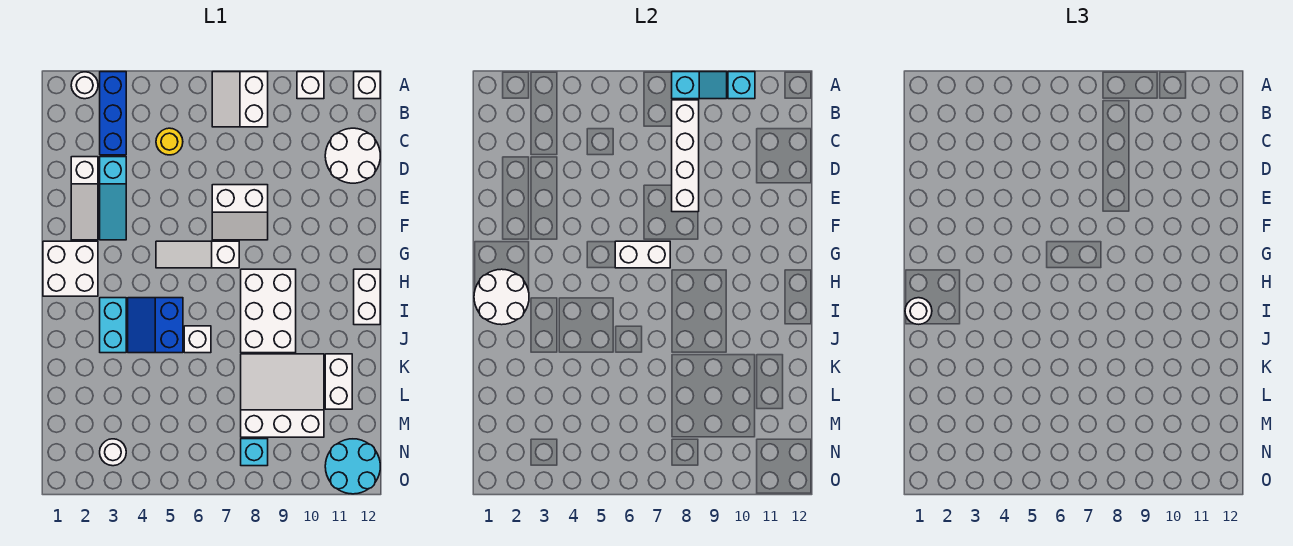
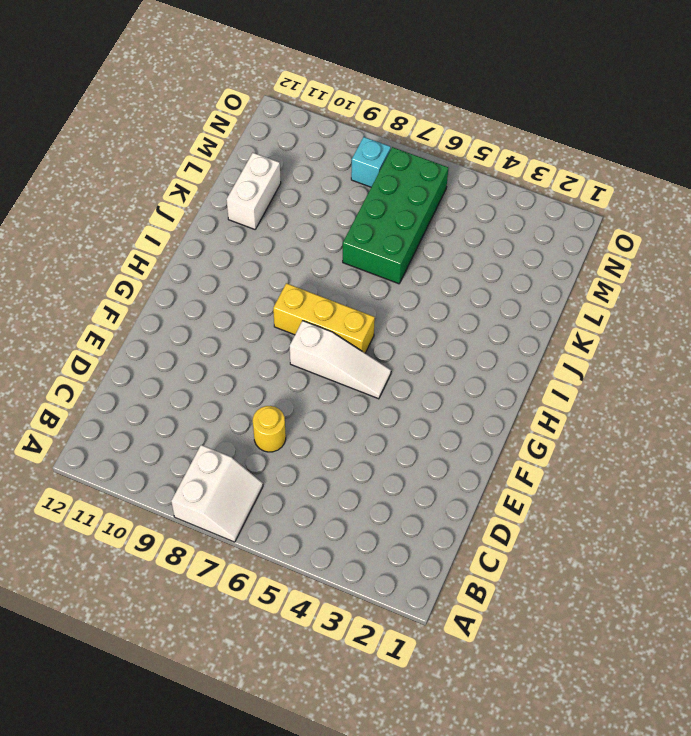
yellow 1x1 round brick [253,406,286,452] -> yellow 1x1 round brick moved to [156,128,183,155]
yellow 1x3 brick [273,283,375,353] -> white 2x3 brick [241,269,296,353]
green 2x4 brick [343,147,448,284] -> none
none -> white 1x1 round brick [71,72,98,99]
none -> blue 1x3 brick [100,72,126,155]
none -> white 1x1 brick [297,72,324,99]

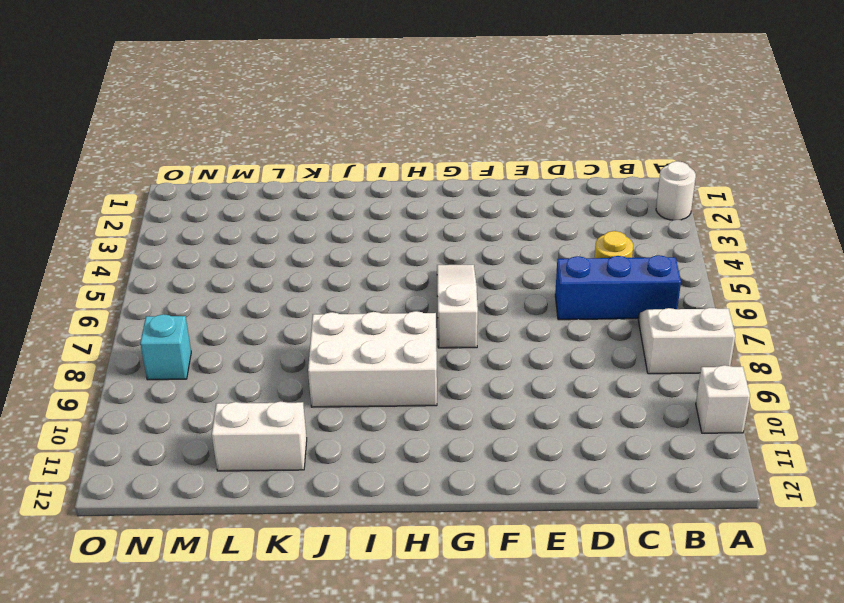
blue 1x3 brick [555,255,681,320] -> blue 1x3 brick moved to [100,72,126,155]
none -> white 1x1 brick [354,72,380,99]
none -> white 2x2 round brick [325,128,380,183]
none -> white 1x3 slope [71,157,98,240]

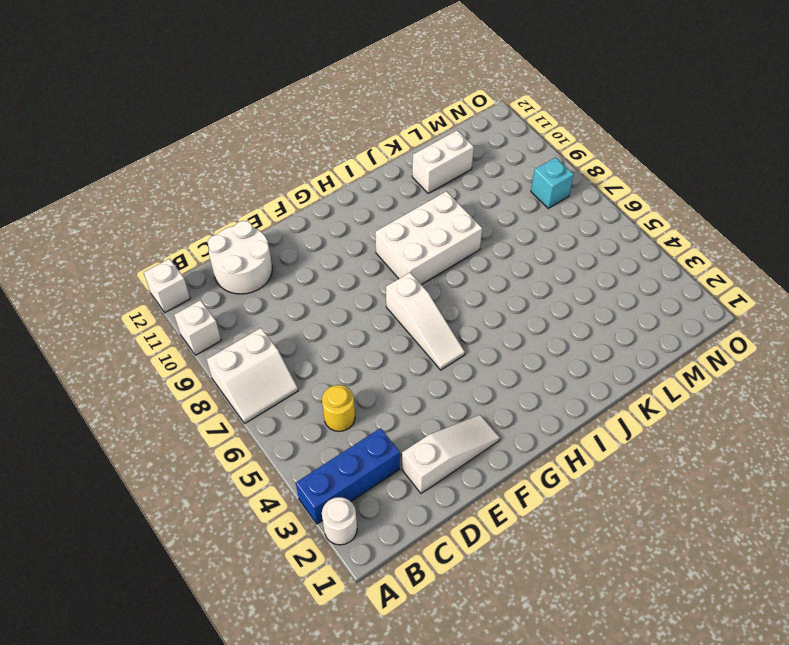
none -> cyan 1x3 slope [100,157,126,240]
none -> white 2x2 slope [212,185,268,240]
none -> white 2x2 brick [43,241,98,296]

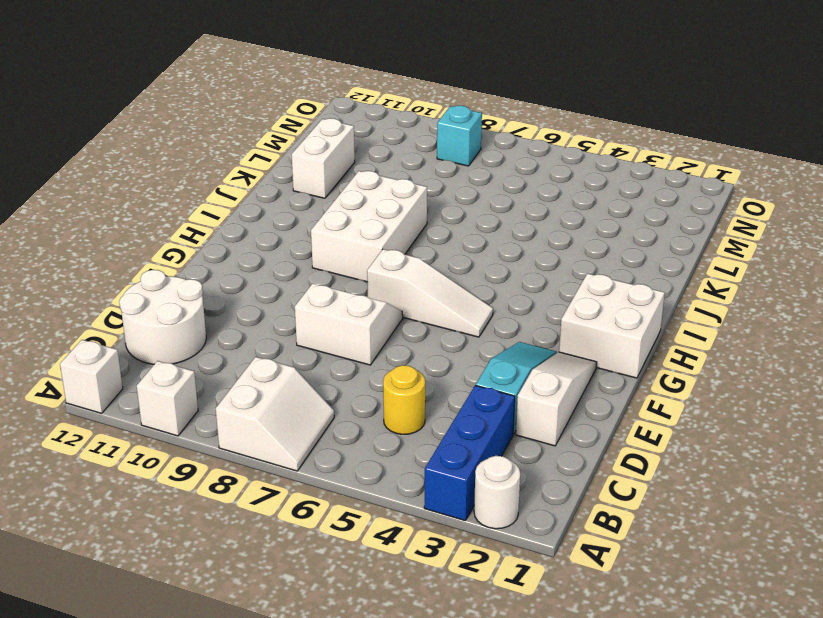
none -> white 1x2 brick [354,269,380,325]
none -> cyan 1x2 brick [100,298,126,353]
none -> blue 2x2 slope [128,298,183,353]

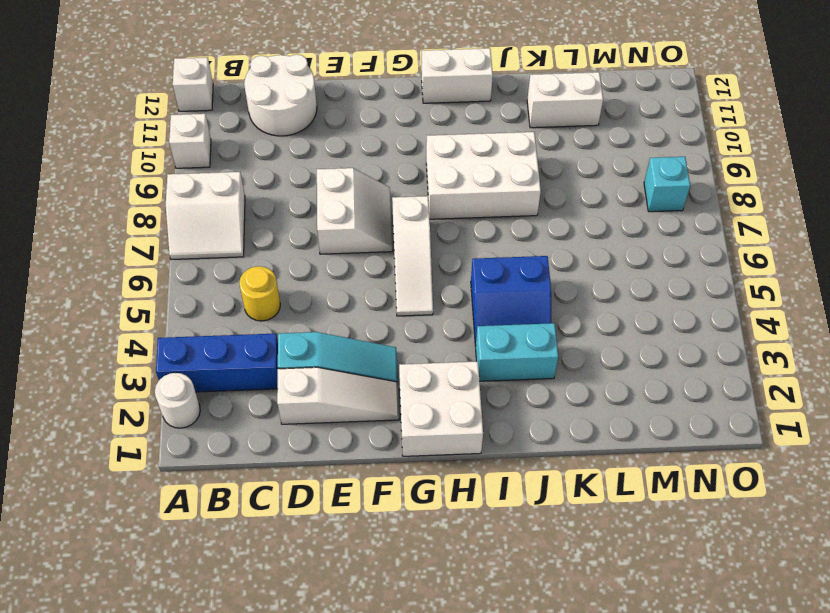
none -> white 1x1 brick [184,326,211,353]
none -> white 3x3 slope [241,354,324,437]
none -> white 1x1 round brick [100,439,126,466]

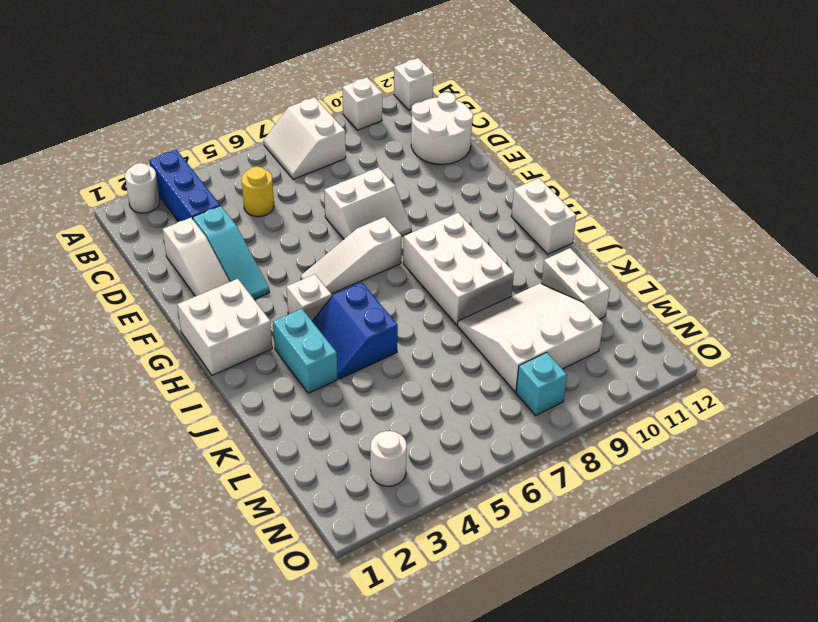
white 1x1 brick [286,274,332,321] -> white 1x1 brick moved to [184,326,211,353]
none -> cyan 2x2 round brick [325,439,380,494]
none -> cyan 1x2 slope [672,72,727,99]
none -> cyan 1x1 brick [728,72,755,99]

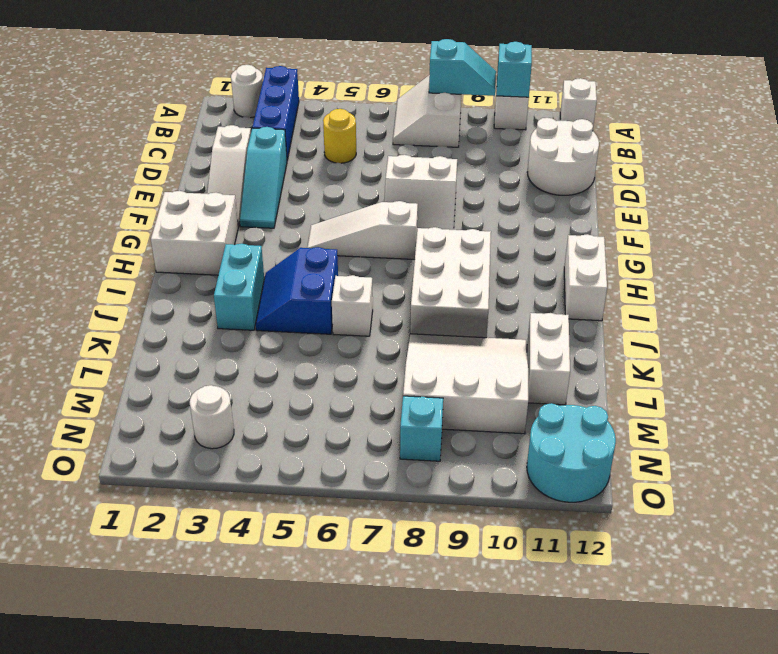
none -> white 1x4 brick [672,100,699,212]
none -> white 1x2 brick [615,241,670,268]
none -> white 2x2 round brick [474,269,529,325]

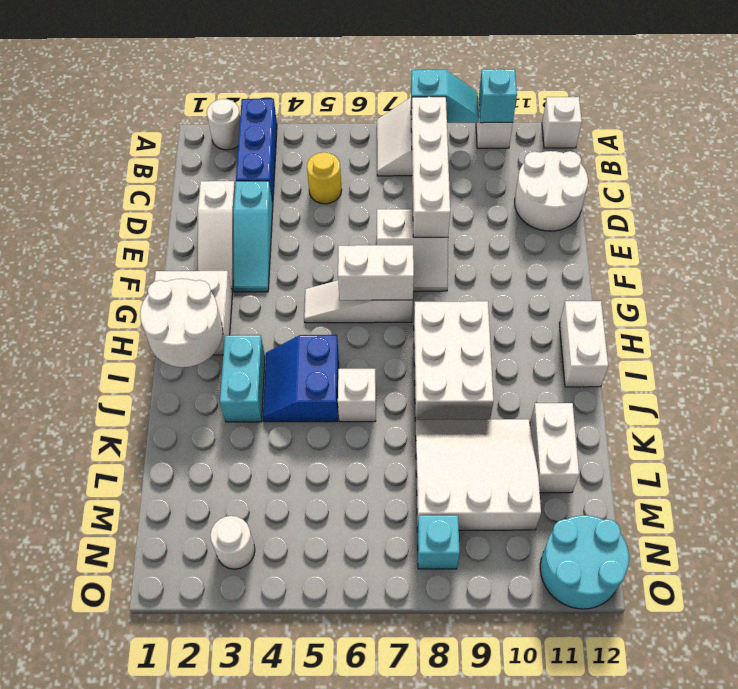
none -> white 1x1 round brick [905,298,932,324]

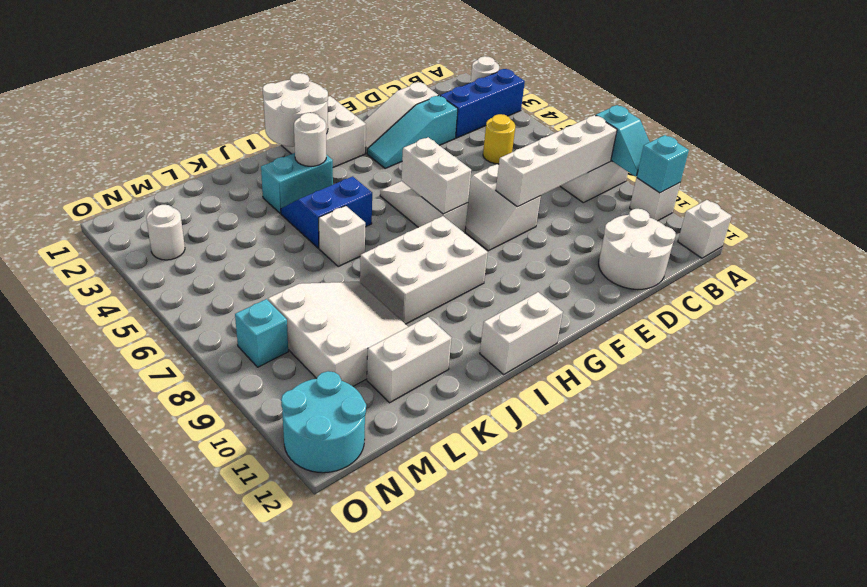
white 1x1 round brick [294,113,326,166] -> white 1x1 round brick moved to [905,298,932,324]

